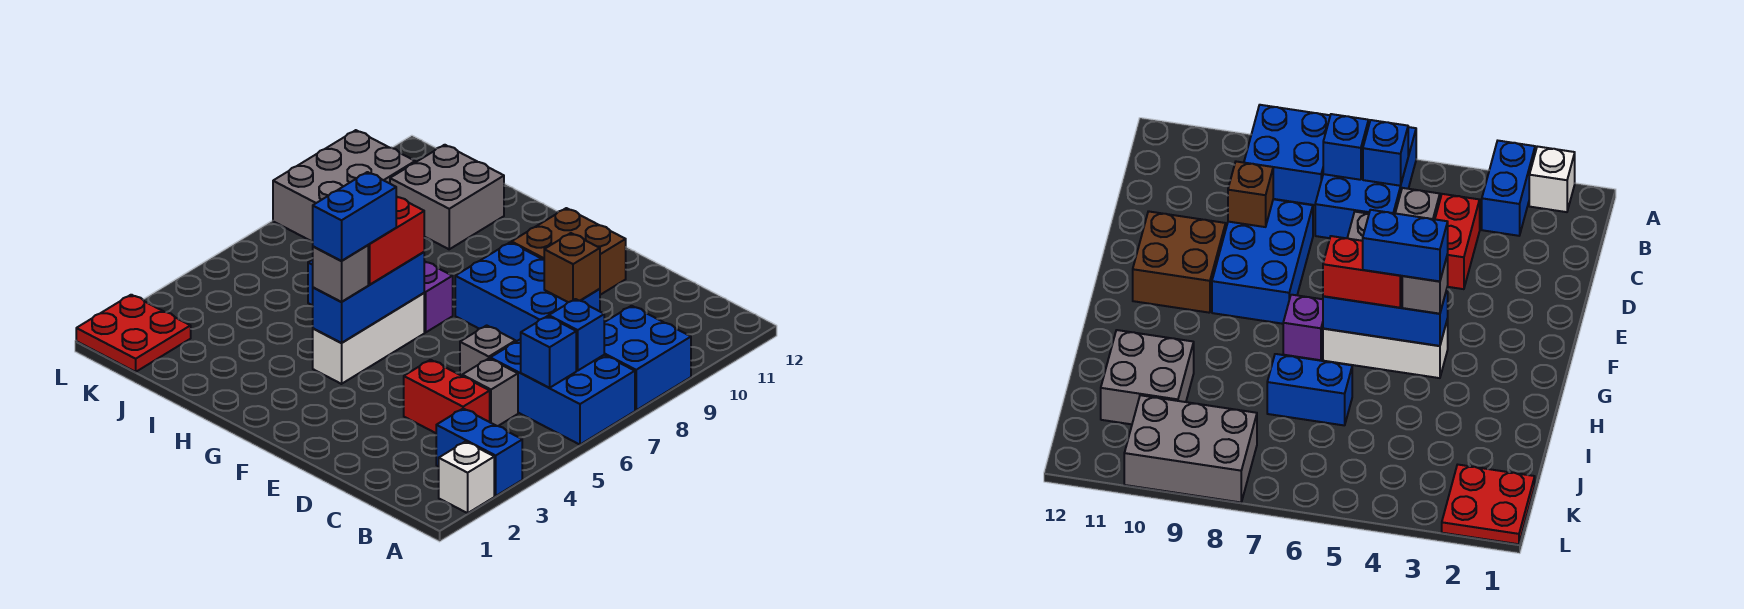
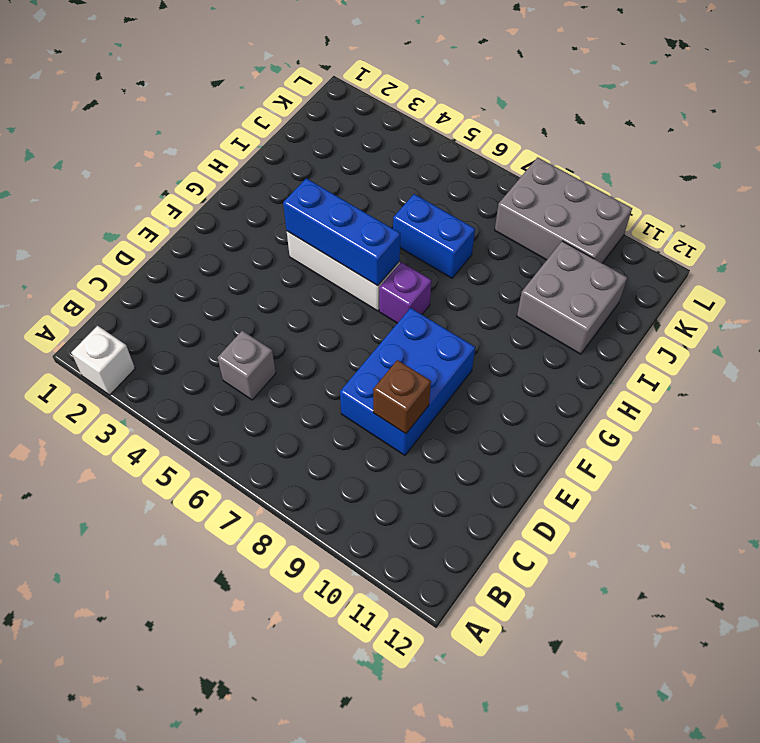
none -> blue 1x2 brick [436,409,522,496]
none -> blue 2x3 brick [490,339,635,445]
none -> blue 2x2 brick [604,306,691,410]

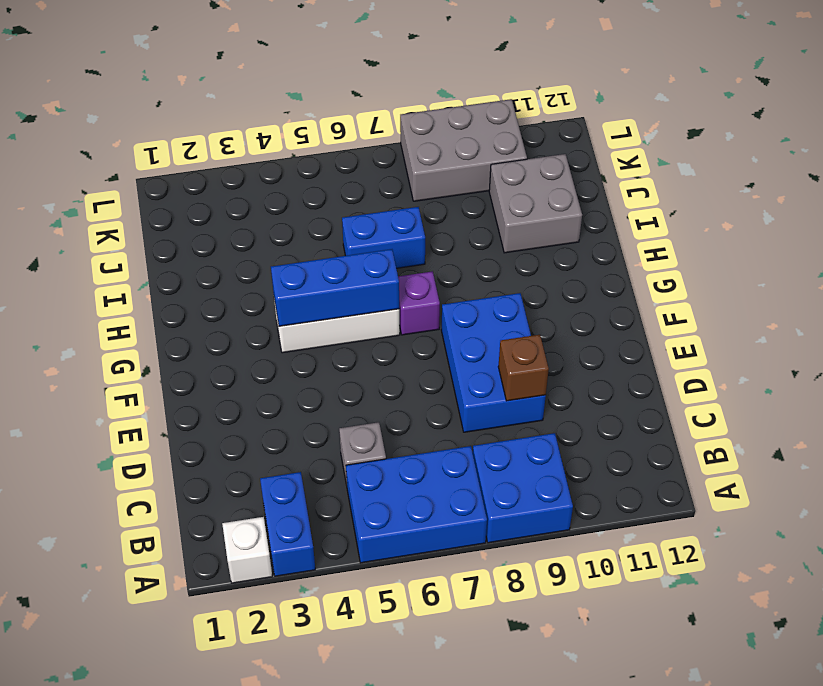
blue 2x3 brick [346,446,487,563] -> blue 2x3 brick turned to [490,339,635,445]
none -> red 1x2 brick [404,360,490,433]
none -> grey 1x1 brick [460,325,516,376]
none -> brown 2x2 brick [511,208,626,295]

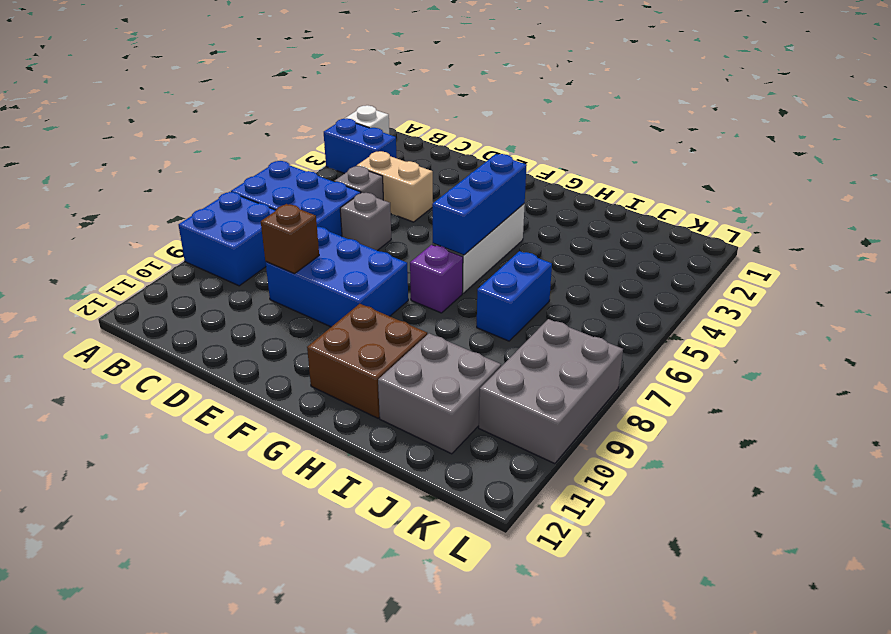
tan 1x2 brick [357,151,433,222] -> red 1x2 brick [404,360,490,433]
brown 2x2 brick [307,304,427,418] -> brown 2x2 brick moved to [511,208,626,295]
none -> red 2x2 plate [76,295,191,372]
none -> blue 1x1 brick [521,316,576,388]
none -> blue 1x1 brick [549,299,604,371]

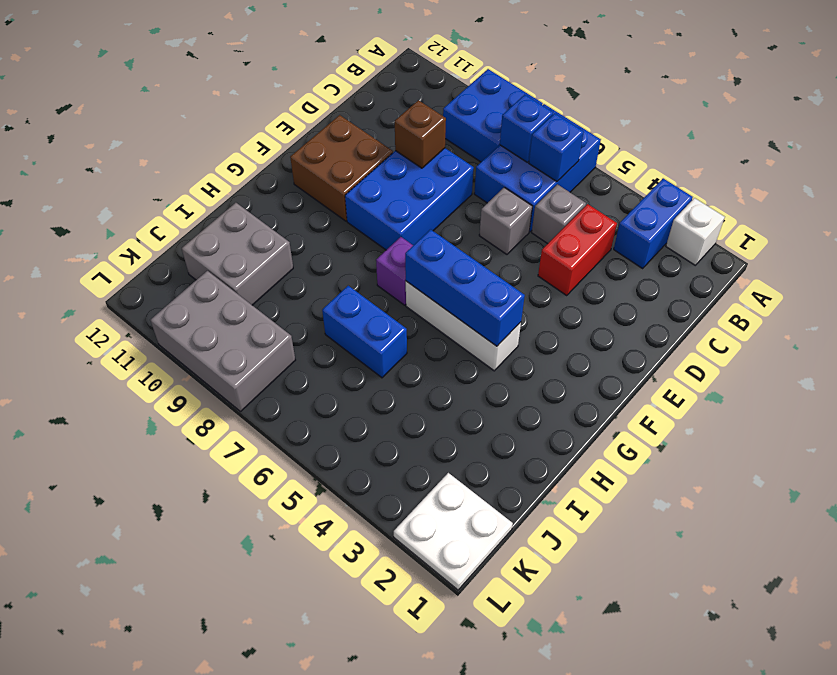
white 2x2 plate [394,473,513,590] -> red 2x2 plate [76,295,191,372]
none -> grey 1x1 brick [313,245,368,302]
none -> red 1x2 brick [368,196,424,285]
none -> blue 1x2 brick [313,172,396,261]

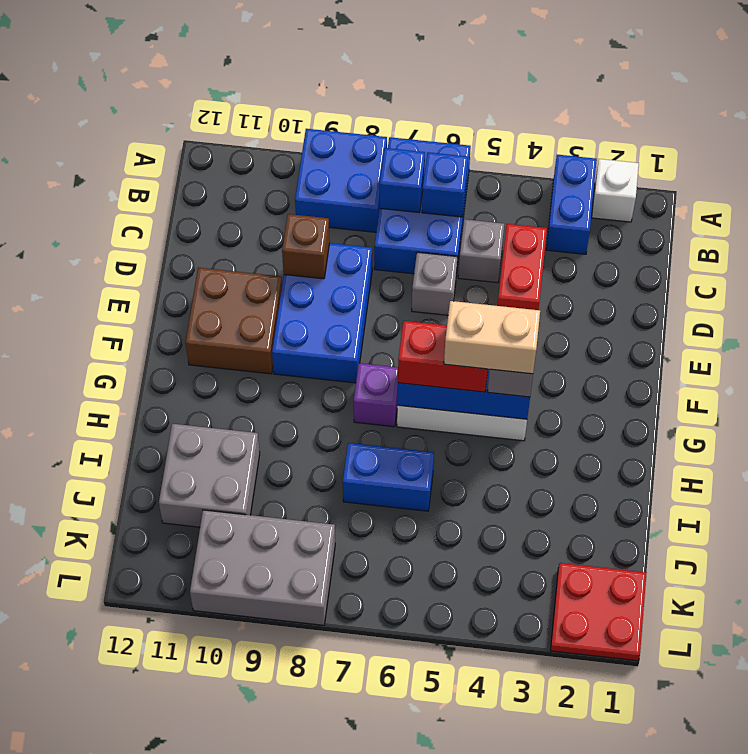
tan 1x2 brick [444,301,540,374] -> blue 1x2 brick [313,172,396,261]

